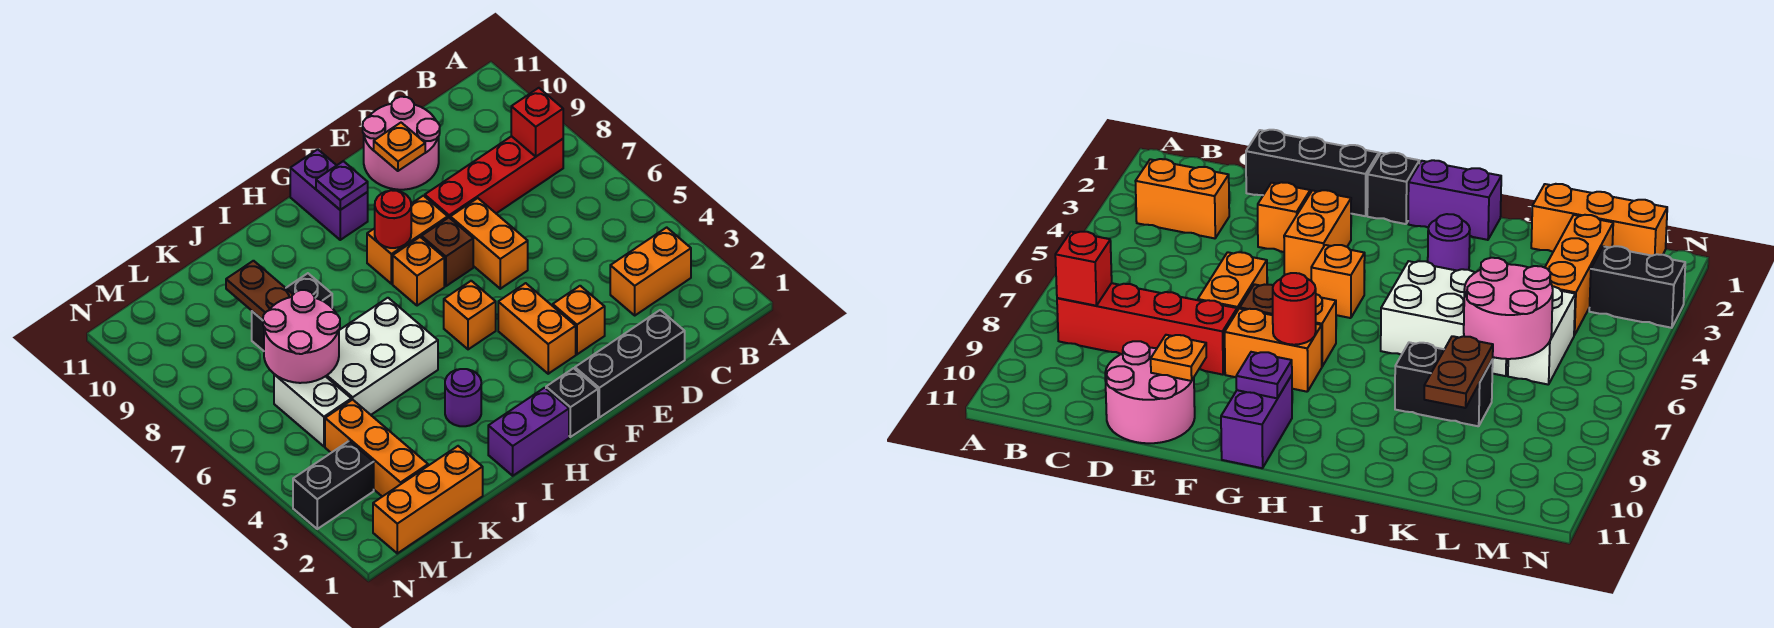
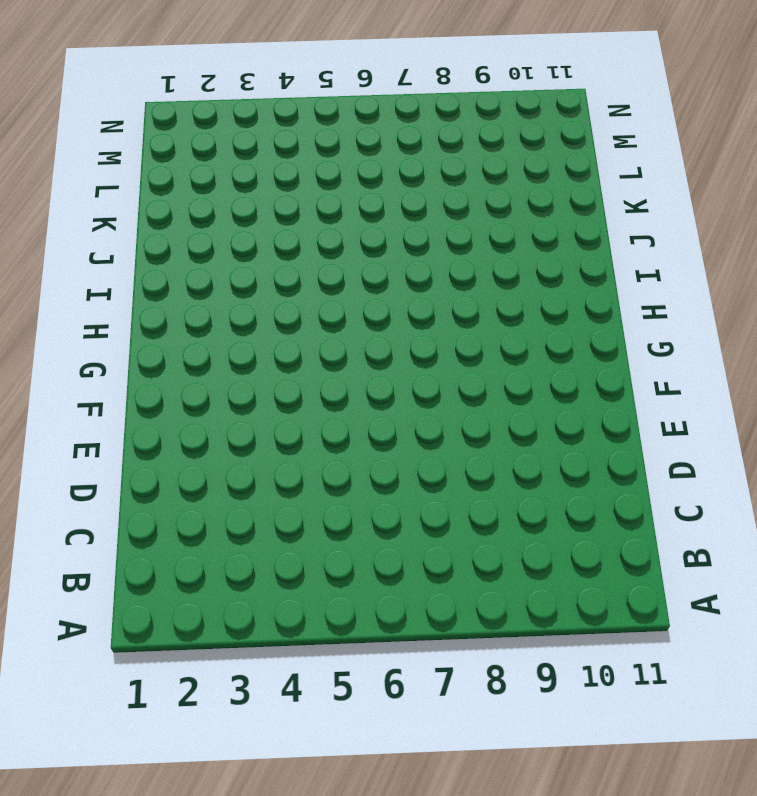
none -> orange 1x2 brick [610,227,691,315]
none -> red 1x4 brick [425,136,563,218]
none -> black 1x3 brick [575,310,685,418]

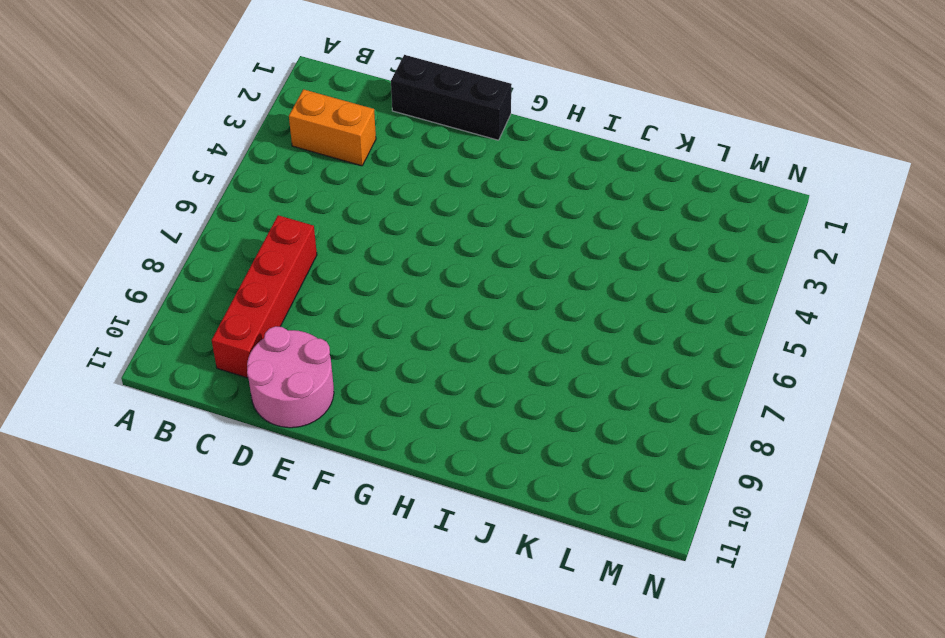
red 1x4 brick [212,215,317,378] -> red 1x4 brick turned to [425,136,563,218]
none -> orange 1x1 brick [553,286,605,354]
none -> orange 1x2 brick [450,198,528,289]
none -> orange 1x2 brick [498,283,576,374]

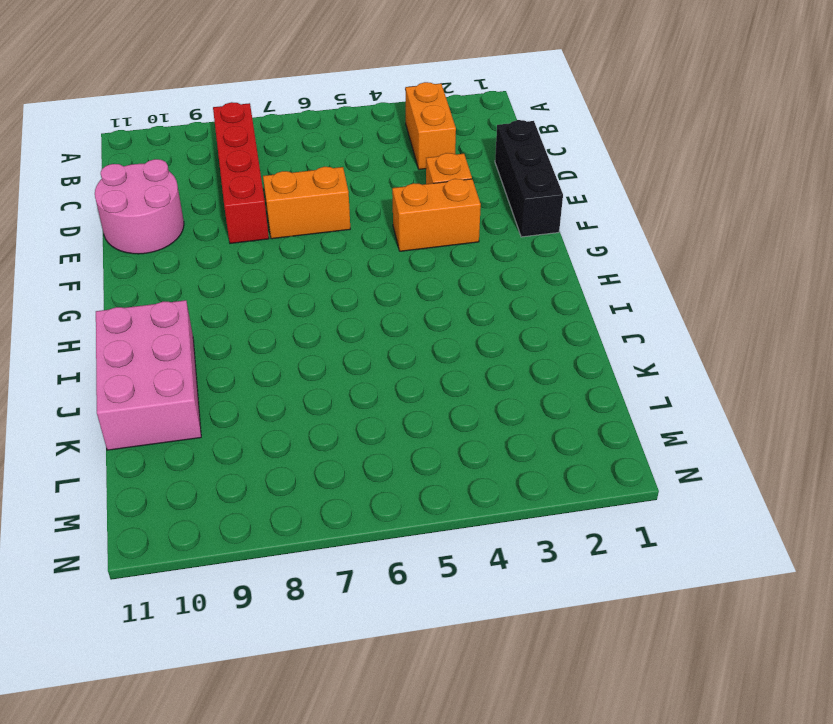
pink 2x3 brick [96,300,201,450] -> none
none -> brown 1x1 brick [422,218,473,286]
none -> orange 1x2 brick [367,196,448,284]
none -> black 1x1 brick [546,368,598,437]

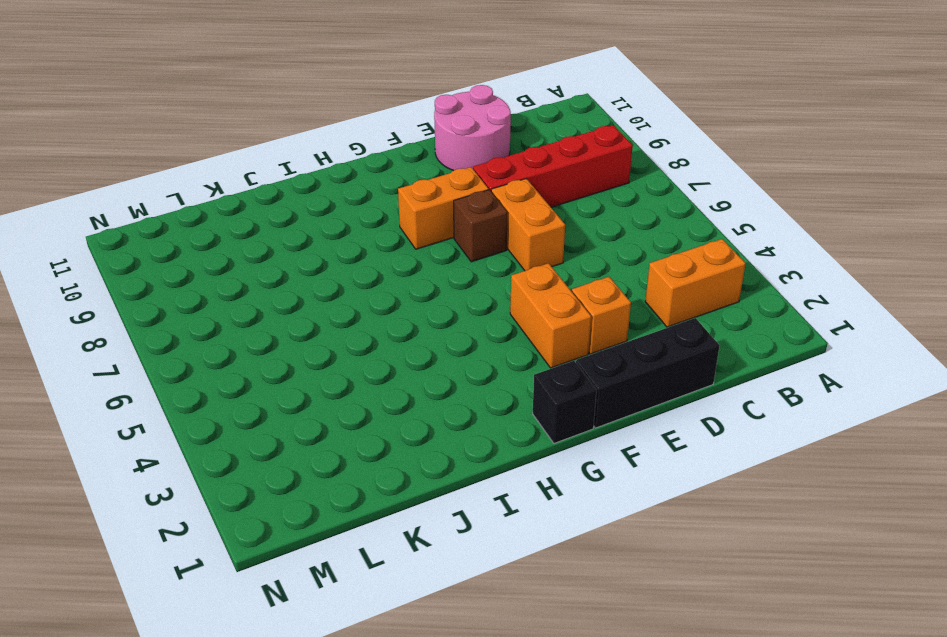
none -> orange 1x1 brick [444,281,496,349]
none -> orange 1x1 brick [393,237,444,306]
none -> purple 1x2 brick [290,149,368,240]

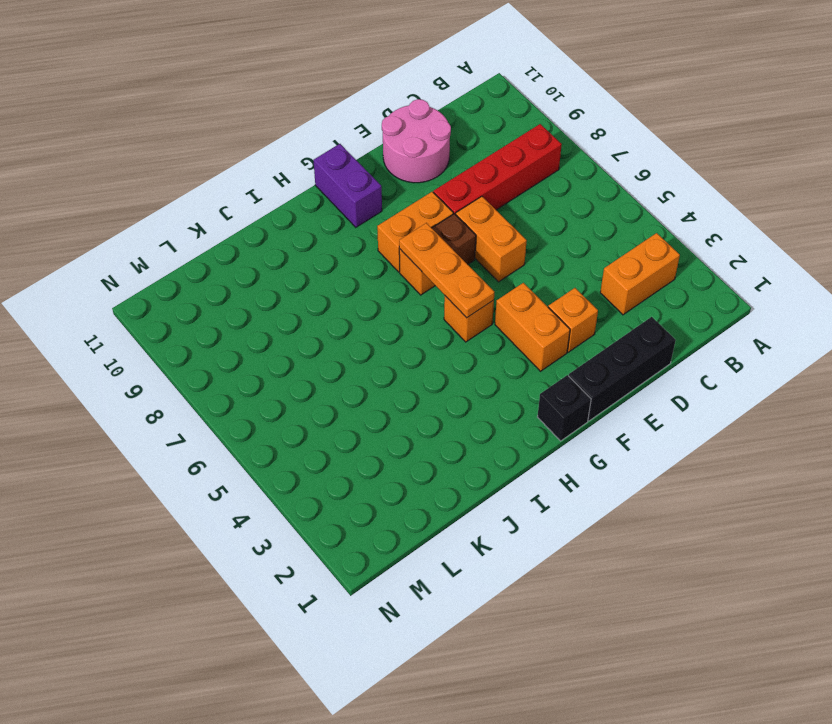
orange 1x3 plate [399,223,494,318] -> none
none -> purple 1x2 brick [488,388,569,476]
none -> purple 1x1 round brick [445,369,481,426]
none -> white 2x3 brick [326,298,438,415]

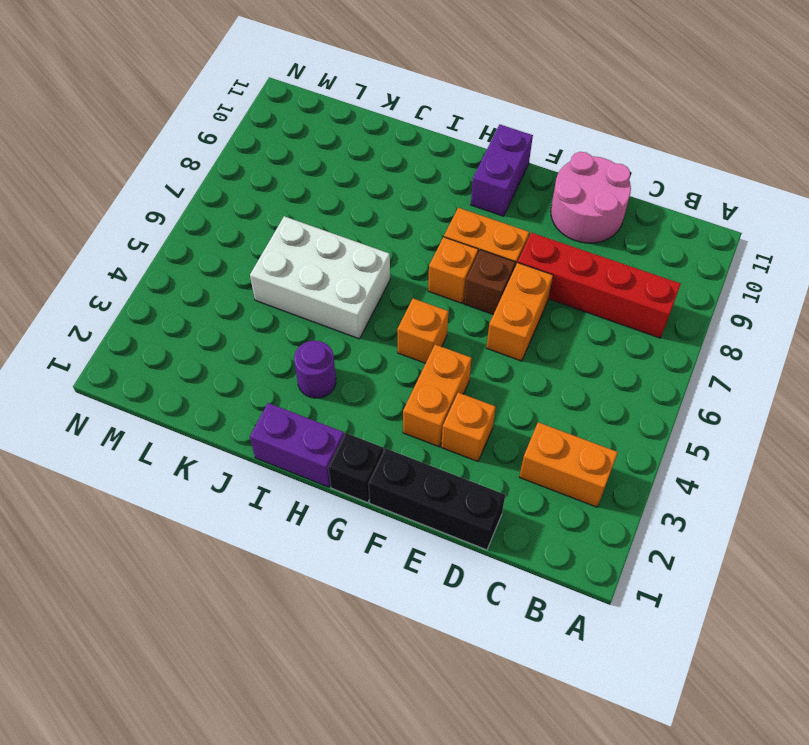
none -> black 1x2 brick [252,273,332,351]
none -> orange 1x3 brick [373,446,483,553]
none -> orange 1x3 brick [325,399,428,497]

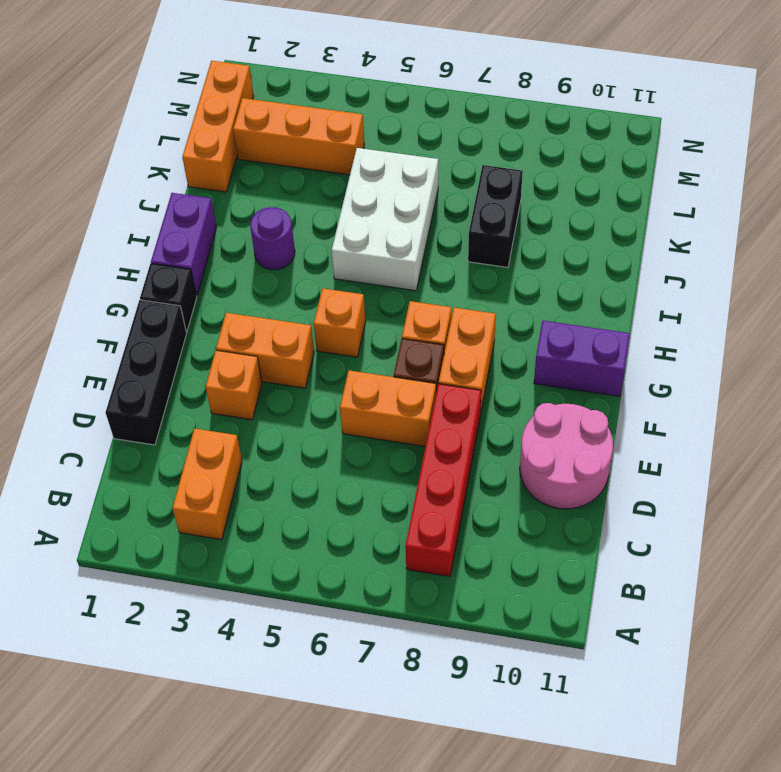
none -> white 1x2 brick [274,374,351,446]
none -> black 1x2 brick [293,441,374,529]
none -> red 1x1 brick [511,88,563,156]

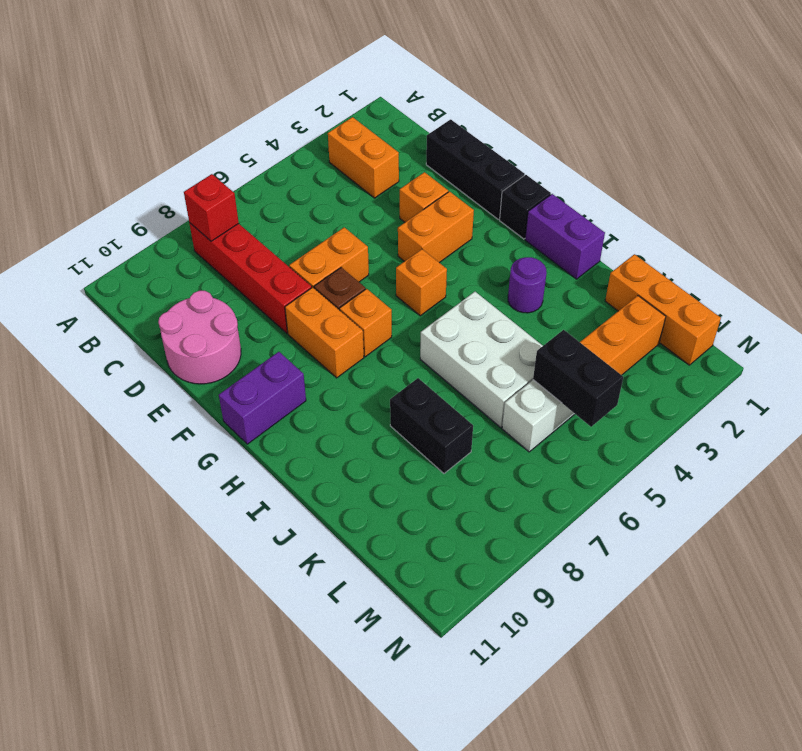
black 1x2 brick [533,330,623,427] -> black 1x2 brick moved to [293,441,374,529]
none -> orange 1x1 plate [374,123,425,171]
none -> red 1x1 round brick [375,190,411,248]
none -> purple 1x1 plate [316,161,368,210]

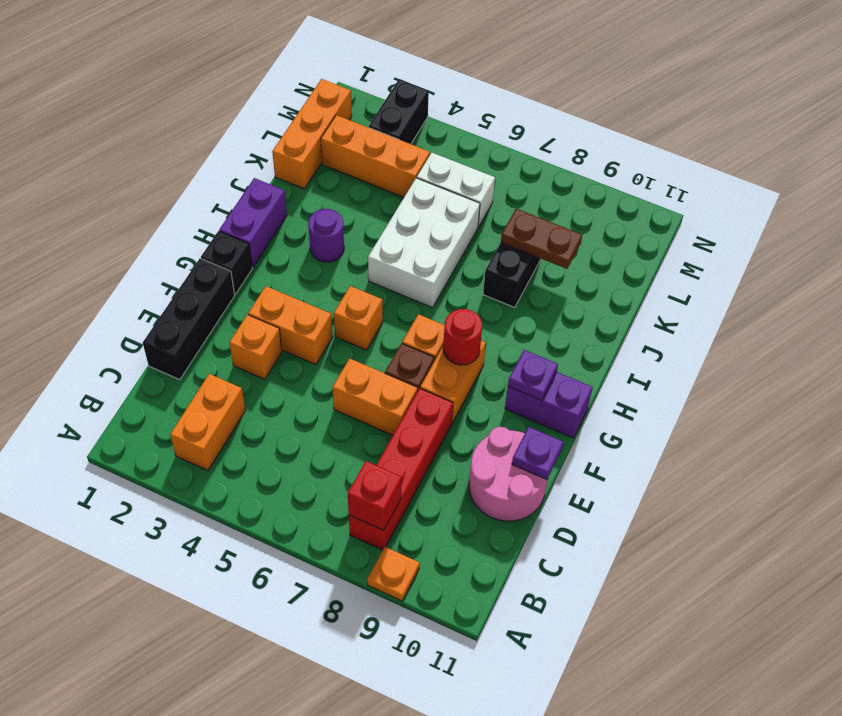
orange 1x1 plate [367,547,420,601] -> orange 1x1 plate moved to [374,123,425,171]
purple 1x1 plate [512,427,563,480] -> none
none -> pink 2x2 round brick [263,290,340,383]

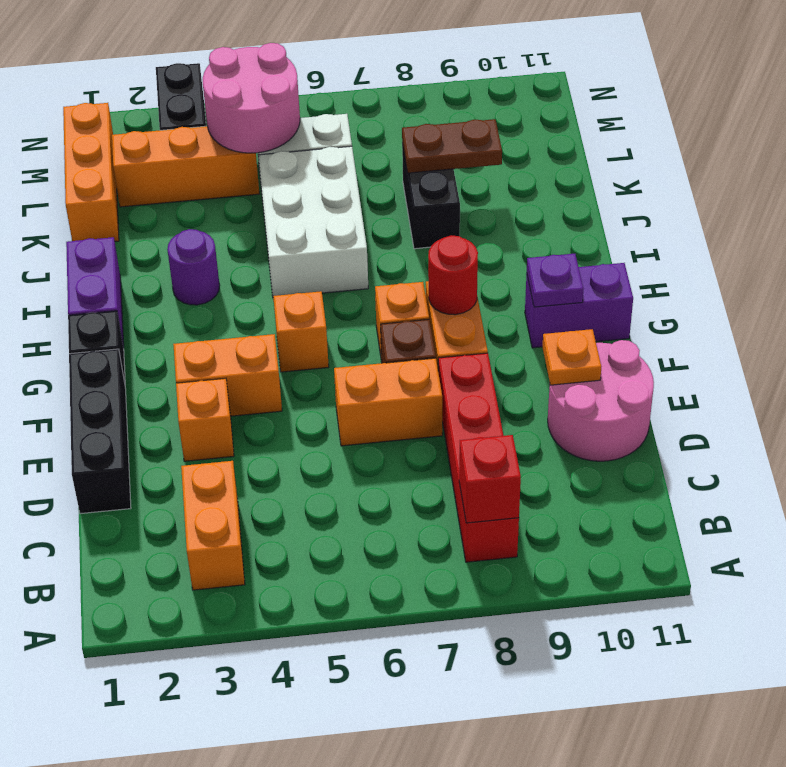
pink 2x2 round brick [203,43,300,153] -> pink 2x2 round brick moved to [263,290,340,383]

